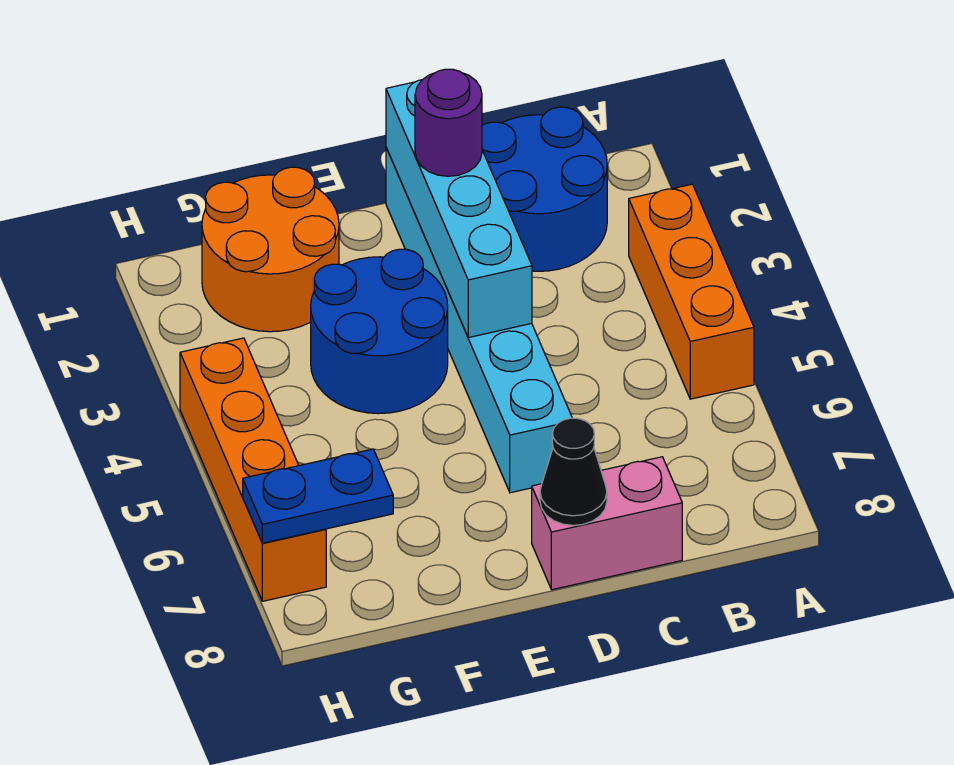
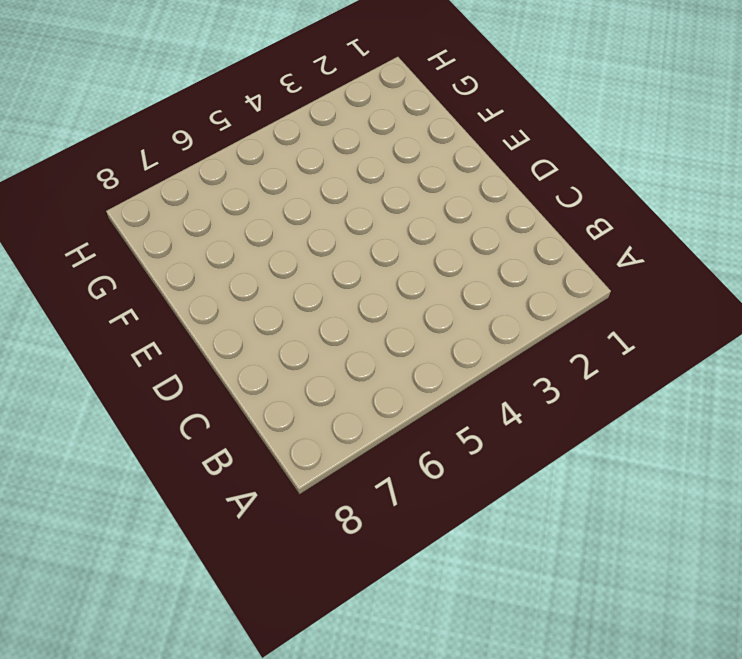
none -> orange 1x3 brick [629,184,754,399]
none -> blue 2x2 round brick [482,107,607,271]

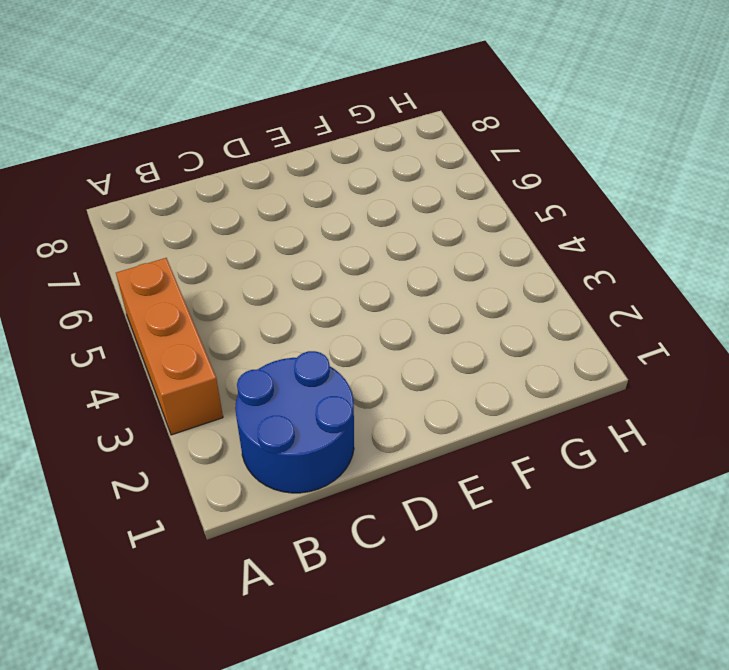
none -> pink 1x2 brick [532,457,682,590]
none -> cyan 1x6 brick [386,148,572,493]

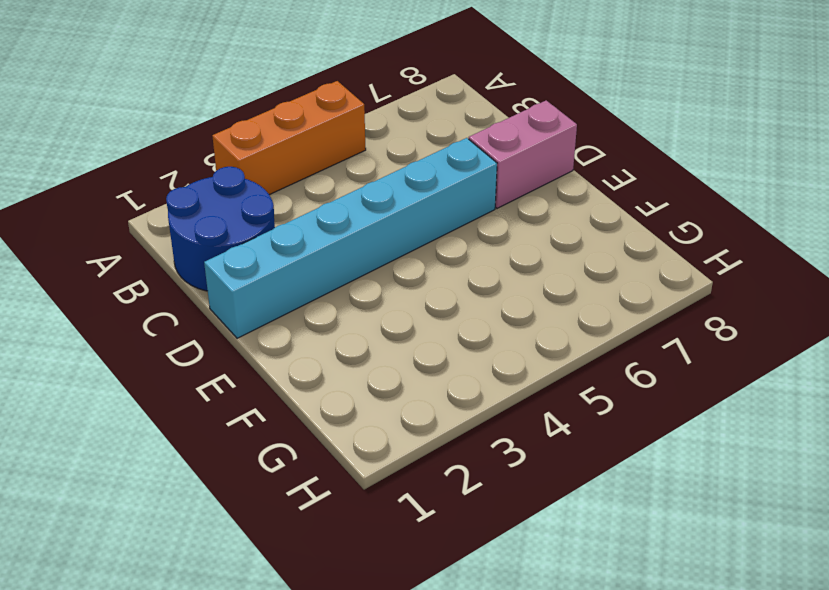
pink 1x2 brick [469,100,577,208] -> pink 1x2 brick turned to [532,457,682,590]
none -> blue 2x2 round brick [311,249,448,414]
none -> orange 2x2 round brick [202,167,339,332]

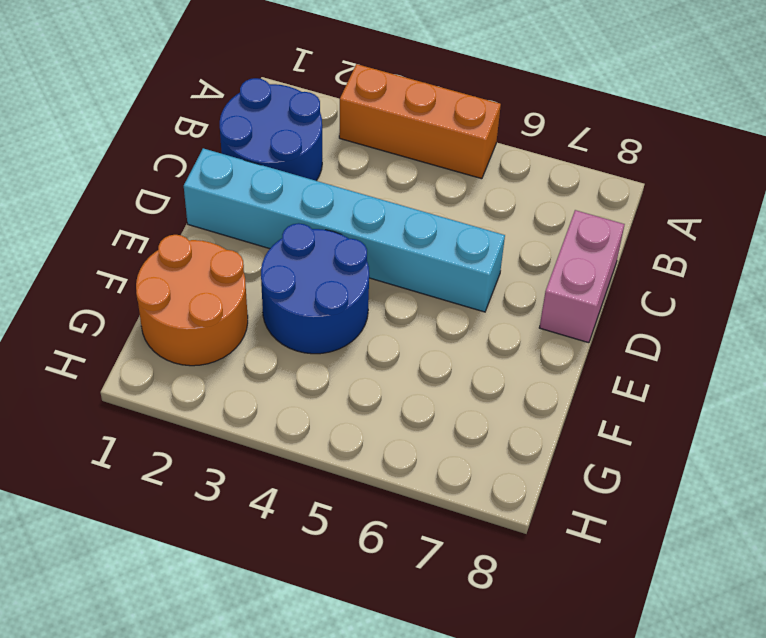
none -> orange 1x4 brick [180,338,326,601]
none -> cyan 1x4 brick [386,80,532,338]

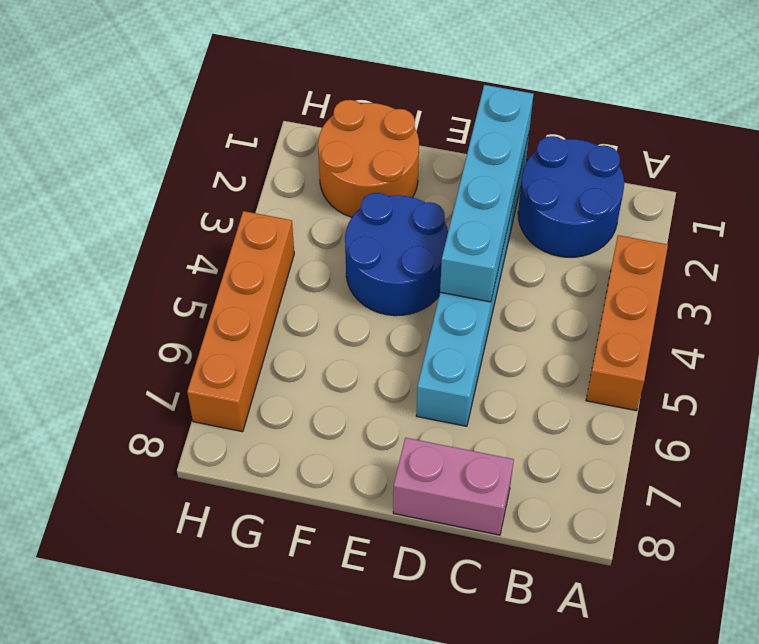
none -> black 1x1 cone [540,418,607,525]
none -> blue 1x2 plate [243,449,393,543]

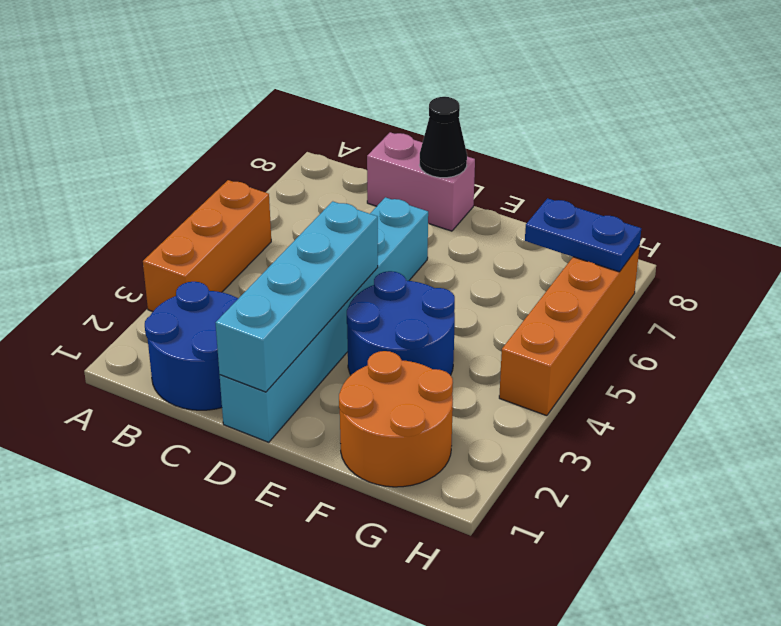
none -> purple 1x1 round brick [415,69,482,176]

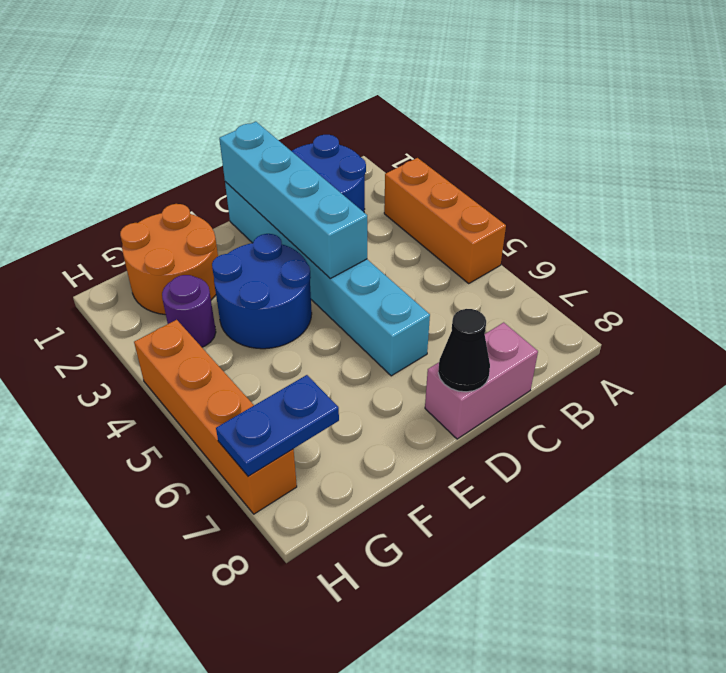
purple 1x1 round brick [162,275,216,347] -> purple 1x1 round brick moved to [415,69,482,176]

